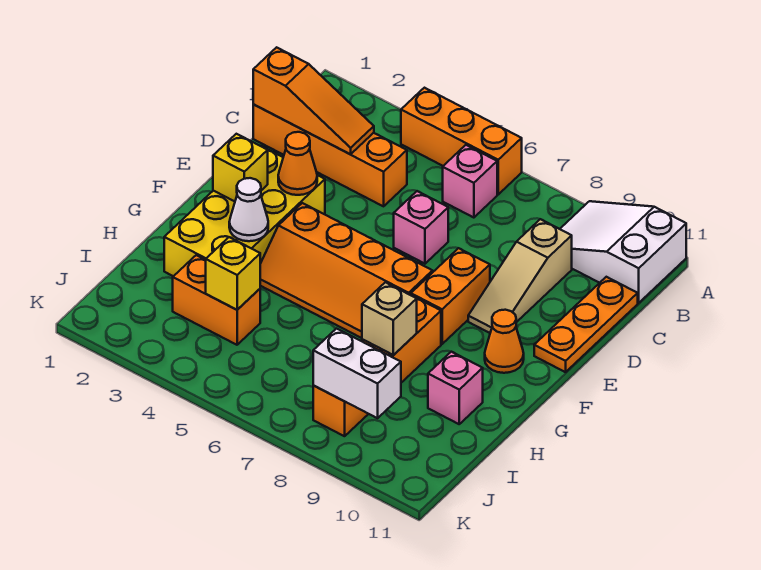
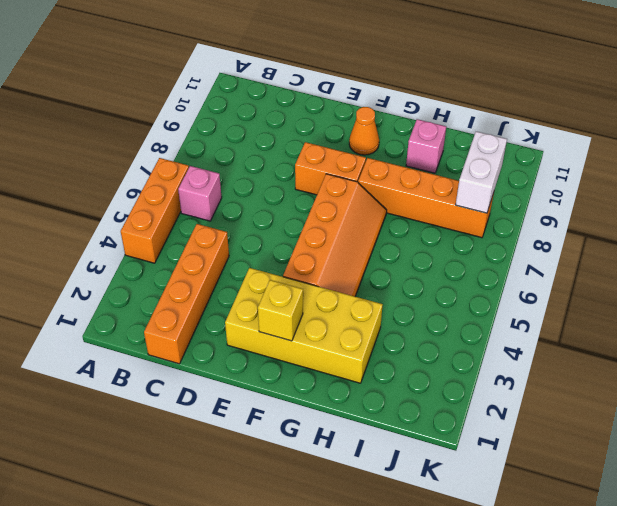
none -> white 2x3 slope [560,201,686,303]
none -> tan 1x3 slope [468,219,572,333]
none -> orange 1x3 plate [534,277,638,372]

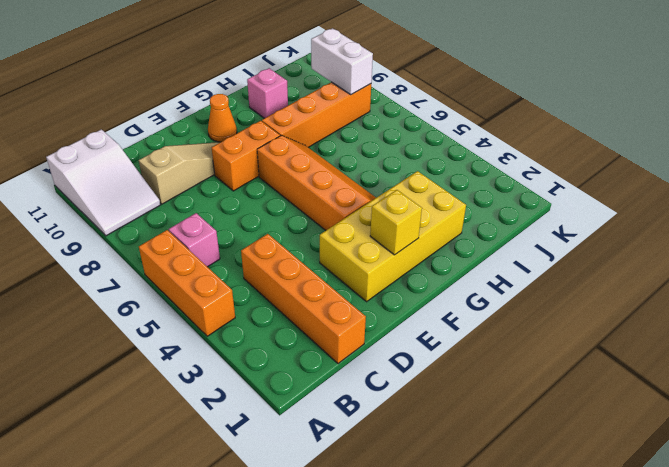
none -> orange 1x3 plate [534,277,638,372]
none -> pink 1x1 brick [394,191,448,264]
none -> orange 1x2 brick [173,255,260,345]

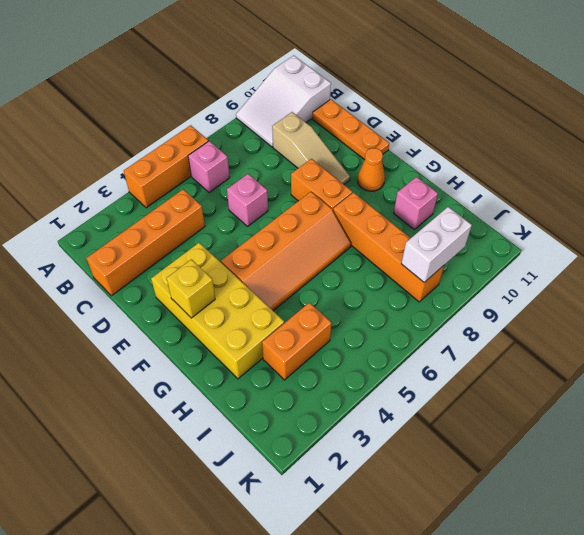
none -> orange 1x3 slope [253,47,374,154]
none -> orange 1x1 cone [278,132,317,195]
none -> white 1x1 cone [229,178,268,241]

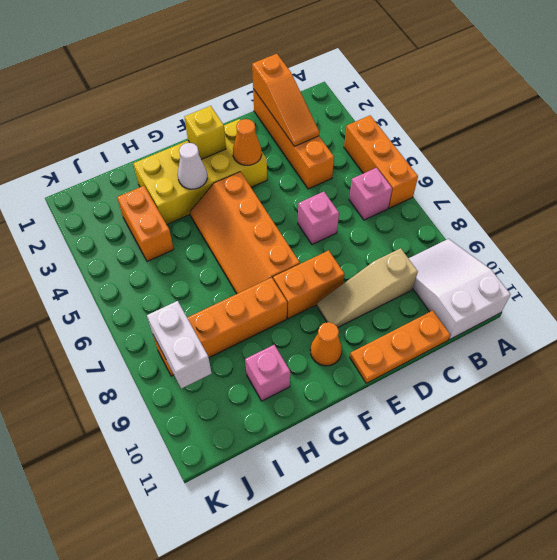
none -> tan 1x1 brick [362,282,417,355]
none -> yellow 1x1 brick [206,237,260,310]

